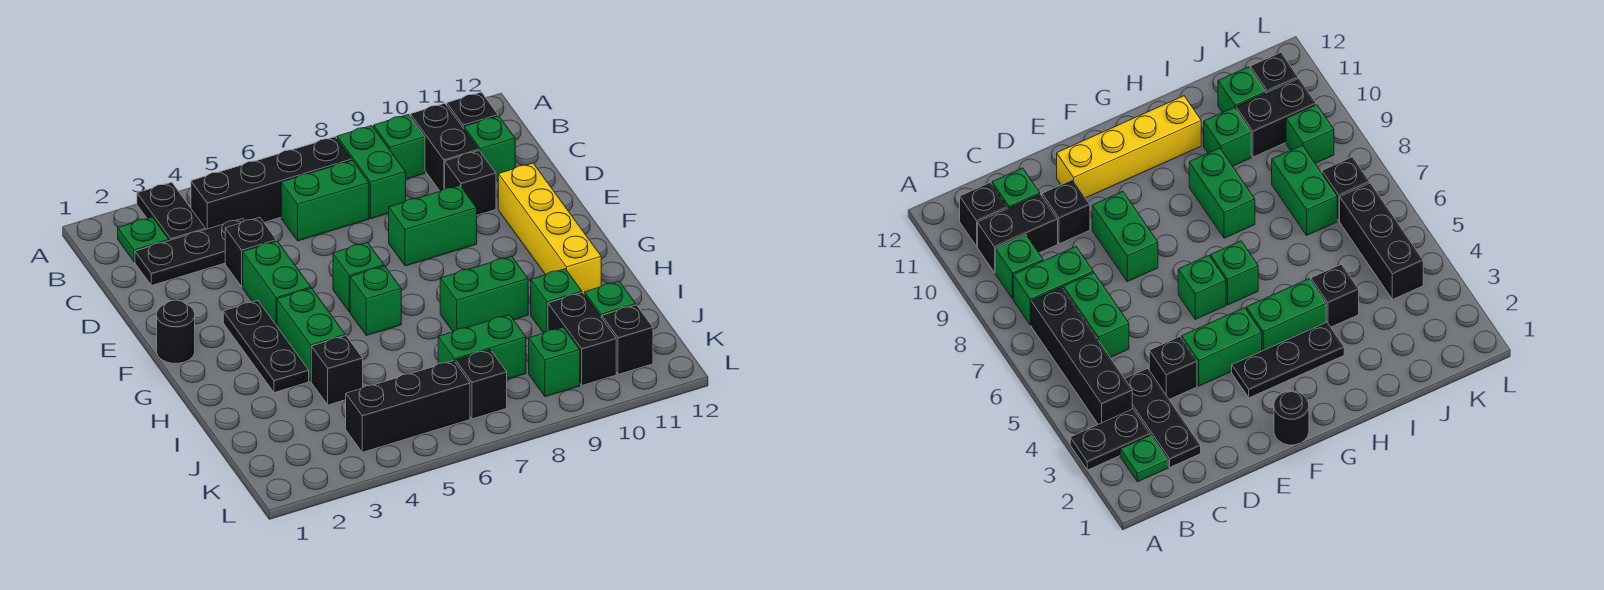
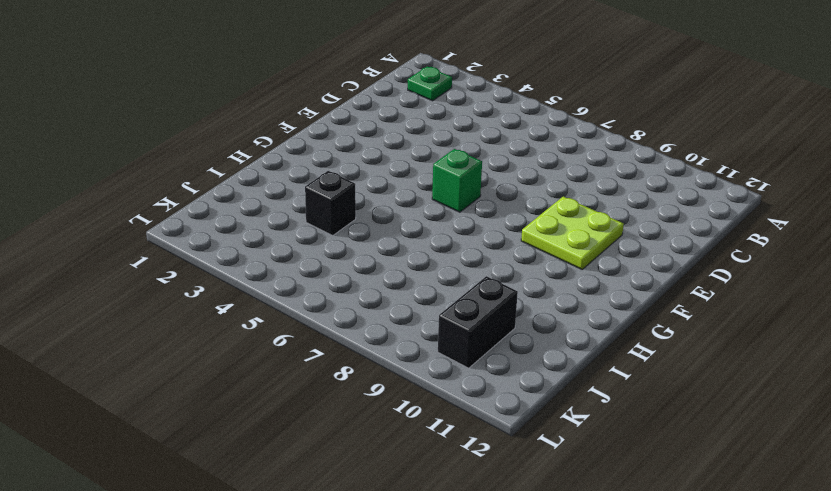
lime 2x2 plate [521,197,624,269] -> green 1x2 brick [389,185,477,266]
none -> black 1x2 plate [137,182,205,241]
none -> black 1x4 brick [191,137,352,230]
none -> green 1x2 brick [337,126,406,219]
none -> green 1x1 brick [374,115,425,179]

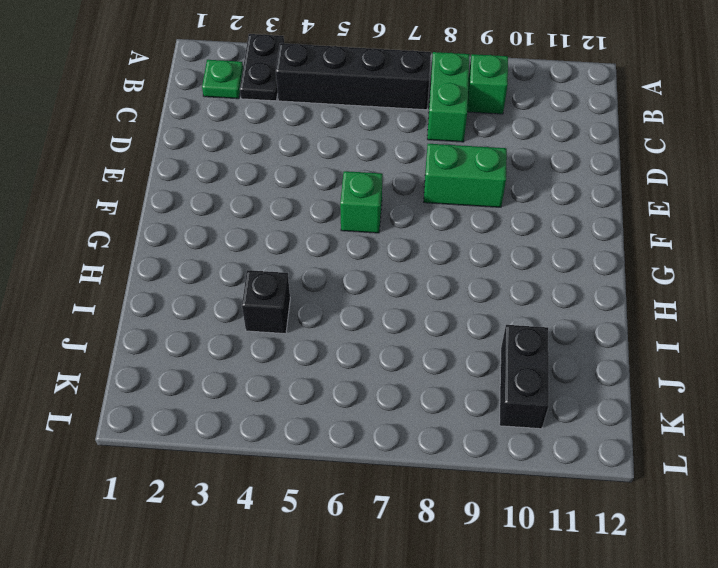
none -> black 1x2 brick [410,103,479,191]
none -> black 1x1 brick [447,92,498,129]
none -> black 1x3 plate [135,218,244,285]
none -> green 1x2 brick [281,160,369,241]

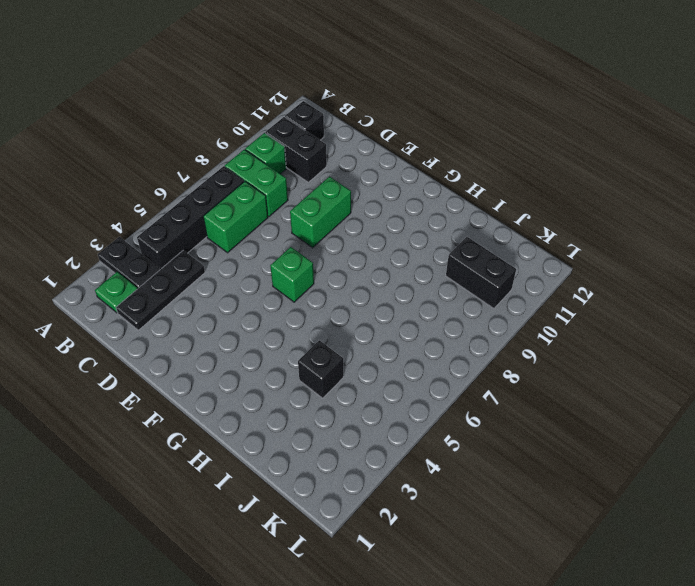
none -> green 1x1 brick [464,116,515,181]
none -> black 1x1 brick [225,217,276,287]
none -> black 1x1 brick [445,151,496,215]
none -> green 1x2 brick [243,241,311,326]

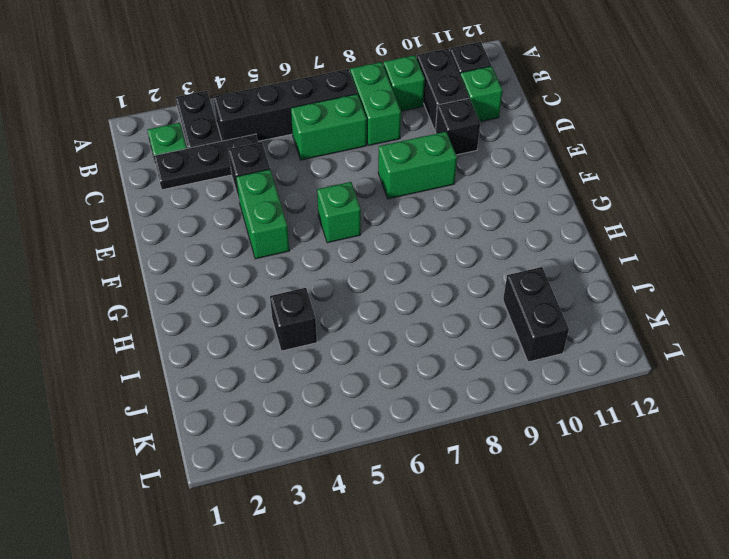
none -> yellow 1x4 brick [498,163,601,295]
none -> black 1x1 round brick [157,300,195,363]
none -> black 1x3 plate [223,301,309,393]
none -> green 1x2 brick [277,288,345,381]

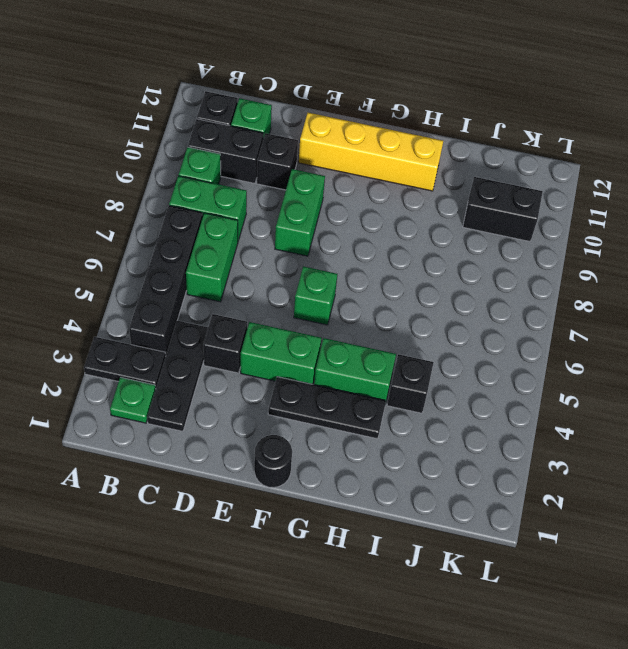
none -> green 1x1 brick [350,266,401,336]
none -> green 1x2 brick [440,256,528,332]
none -> green 1x1 brick [531,269,582,333]
none -> green 1x2 brick [438,315,526,379]

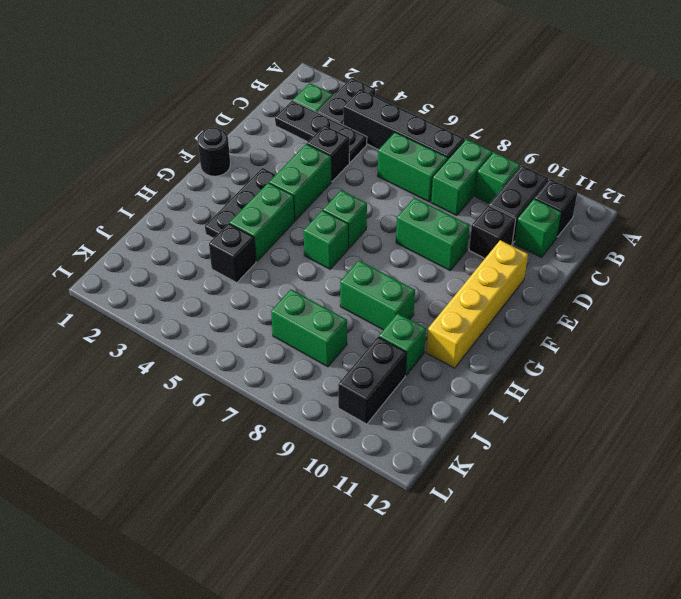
none -> green 1x1 brick [585,281,636,318]
none -> black 1x3 brick [346,361,470,452]
none -> black 1x1 brick [456,350,507,419]
none -> green 1x1 brick [529,327,580,397]

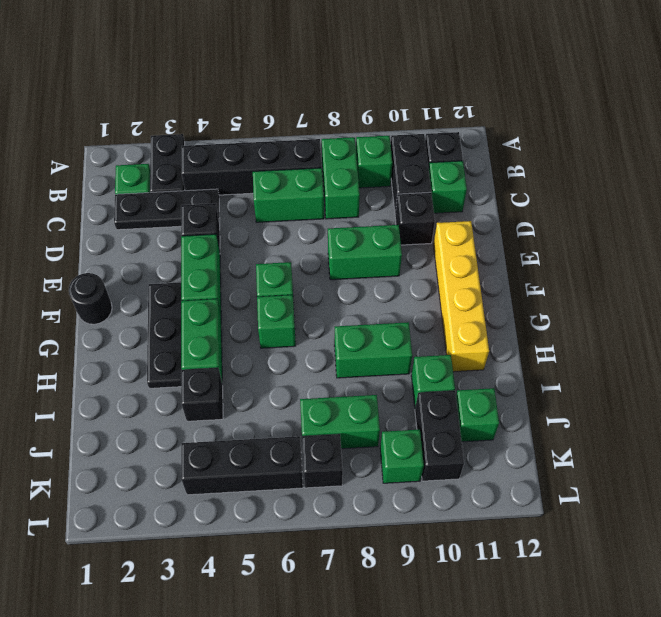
none -> black 1x1 brick [602,305,653,374]

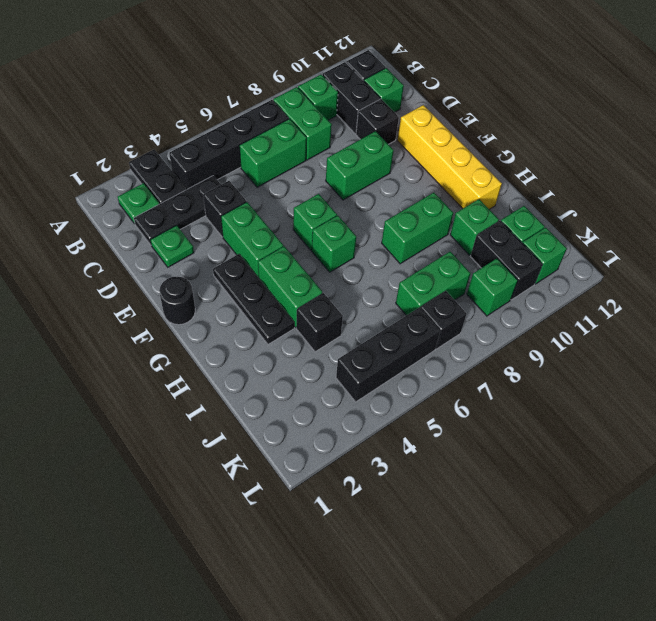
green 1x1 plate [151,225,194,267] -> none
green 1x1 brick [523,227,567,284] -> black 1x1 brick [602,305,653,374]

